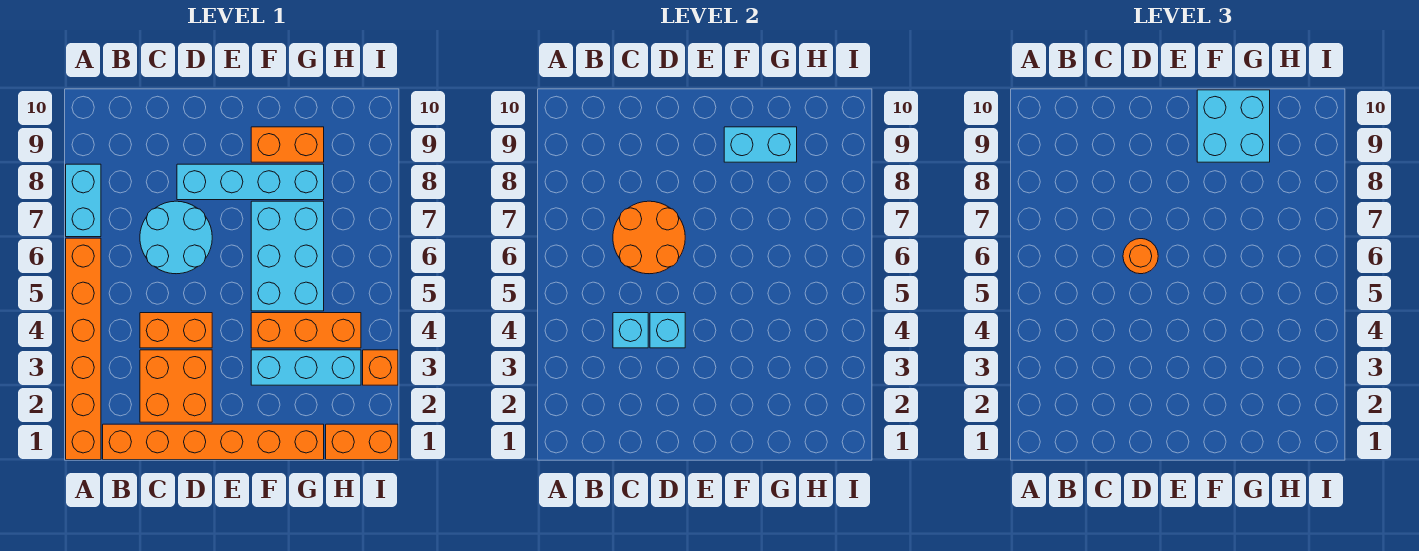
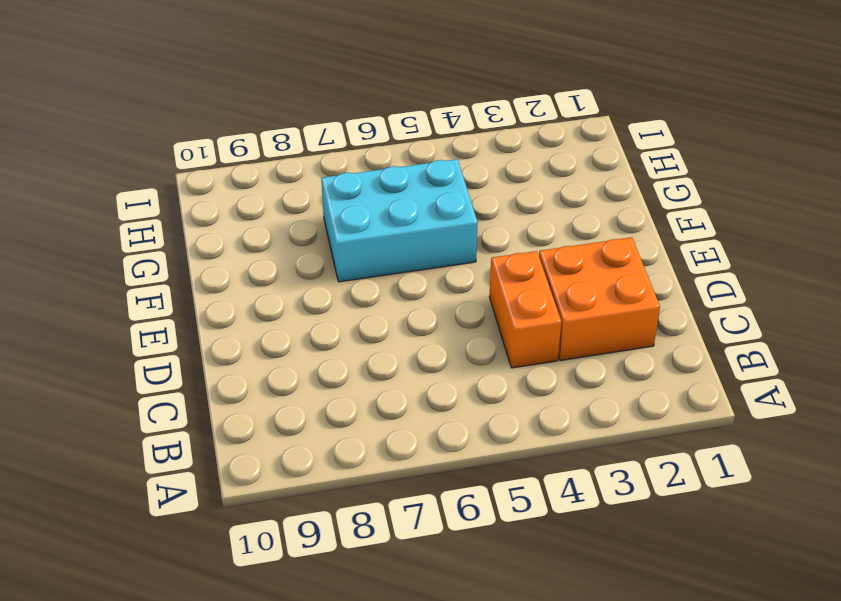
none -> orange 1x6 brick [66,238,101,460]
none -> cyan 1x2 brick [66,164,101,237]
none -> orange 1x6 brick [103,424,324,460]

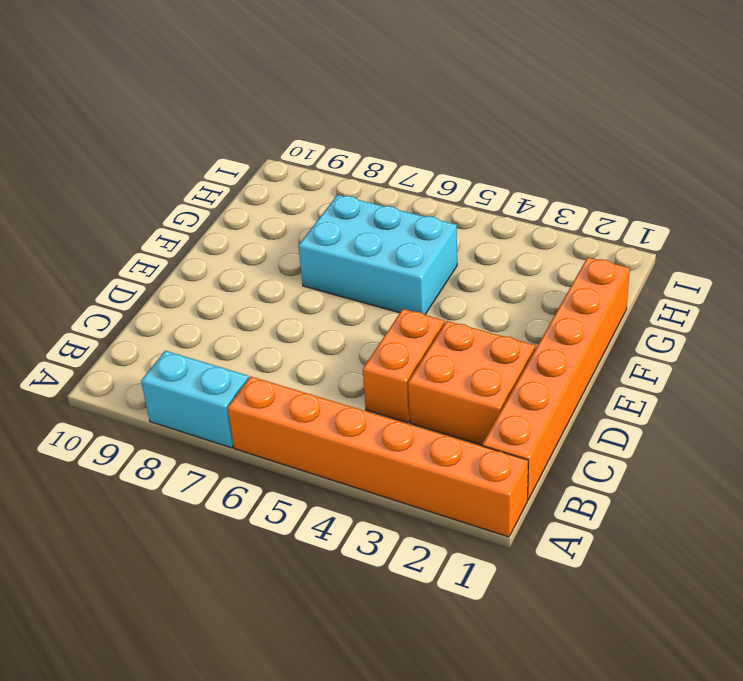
none -> cyan 2x2 round brick [140,201,212,274]
none -> cyan 1x4 brick [177,164,324,200]
none -> cyan 1x3 brick [251,350,361,385]

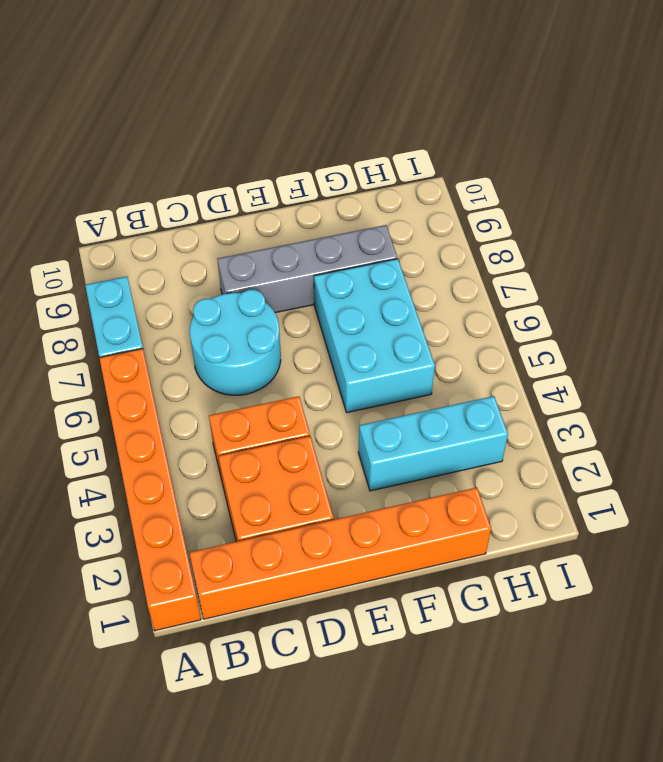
grey 1x4 brick [217,225,397,313] -> cyan 1x4 brick [177,164,324,200]
none -> orange 1x3 brick [251,313,361,348]
none -> orange 1x2 brick [251,127,324,162]
none -> orange 1x2 brick [326,424,398,460]

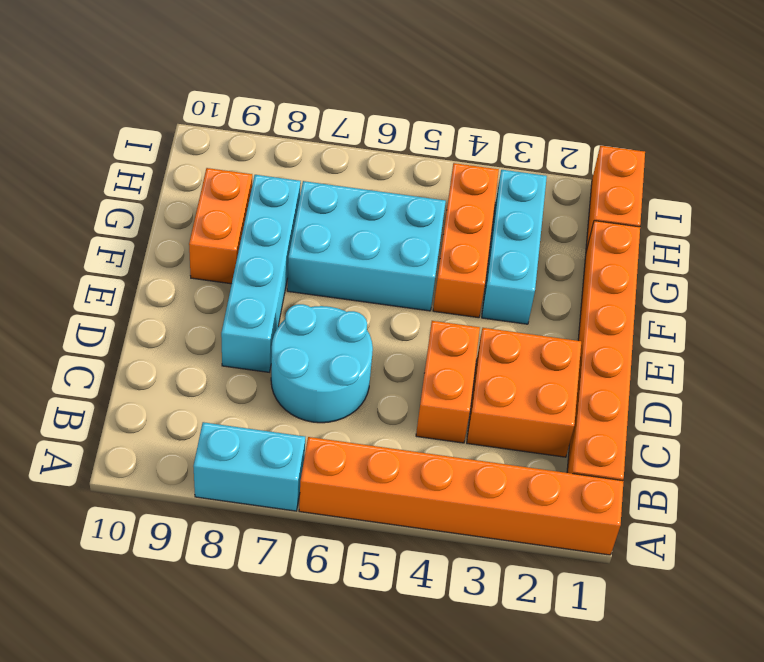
none -> orange 1x1 brick [363,350,398,385]
none -> cyan 1x1 brick [613,313,648,348]
none -> orange 2x2 round brick [613,201,685,274]

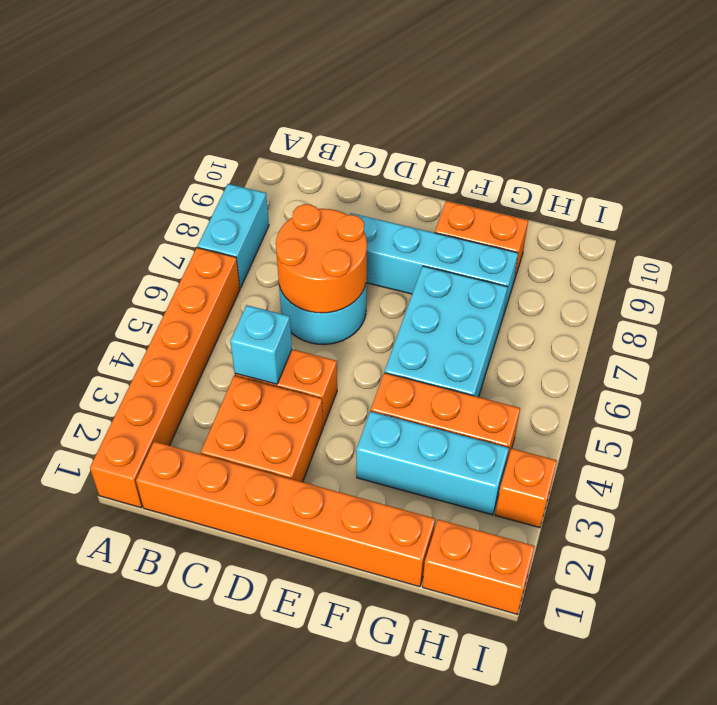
none -> cyan 1x1 brick [650,313,685,348]
none -> cyan 1x2 brick [724,127,797,162]
none -> orange 1x1 round brick [1123,239,1158,274]

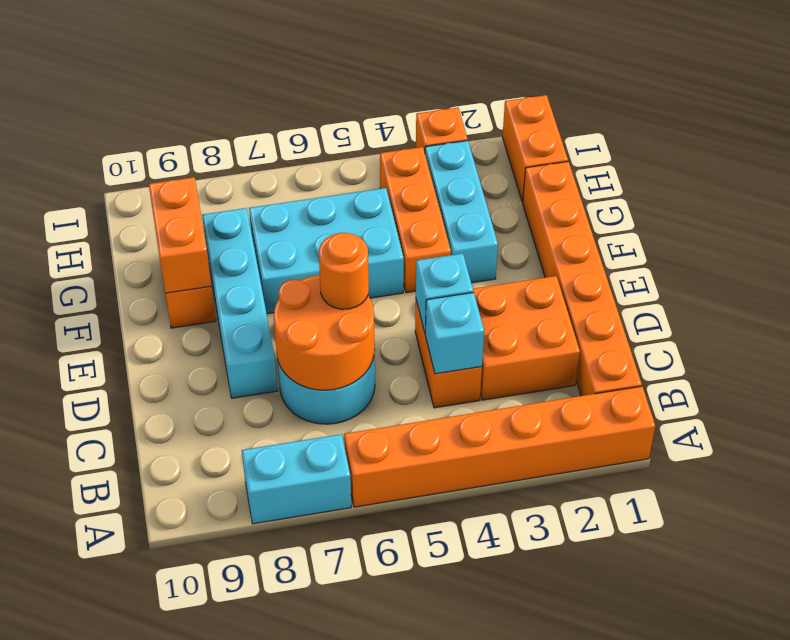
orange 1x2 brick [149,177,212,293] -> cyan 1x2 brick [724,127,797,162]
none -> cyan 2x2 brick [1197,90,1270,162]

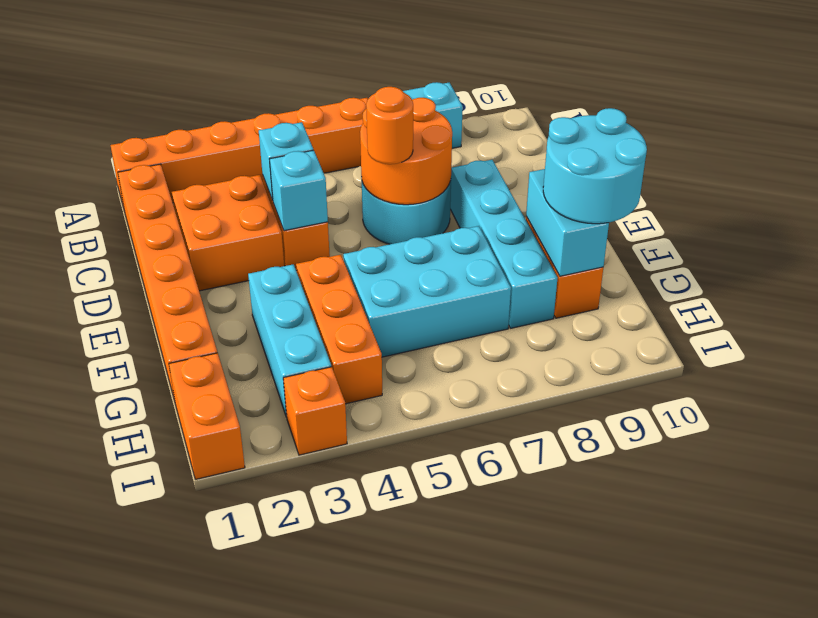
cyan 2x2 round brick [543,108,647,224] -> cyan 2x2 brick [1197,90,1270,162]

